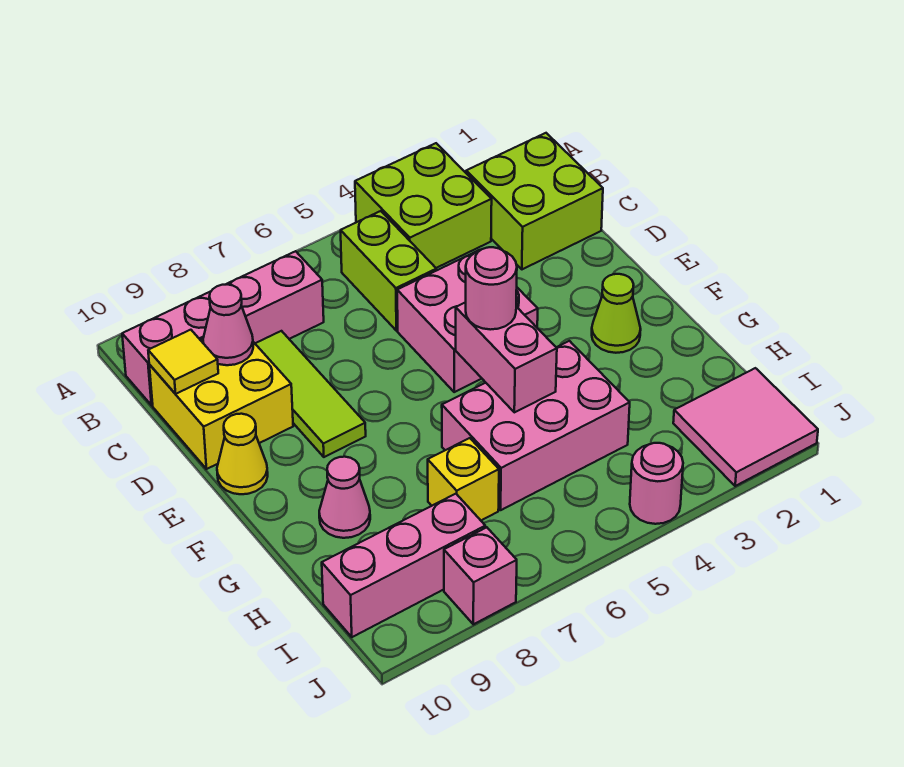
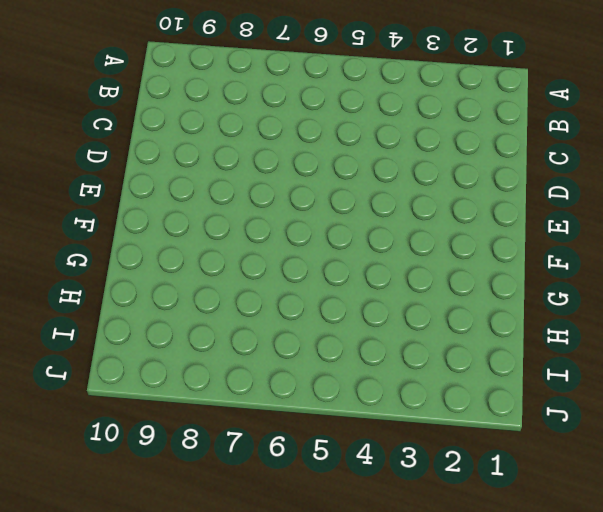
none -> lime 2x2 brick [355,143,492,268]
none -> lime 2x2 brick [466,133,603,269]
none -> lime 1x2 brick [341,211,436,331]

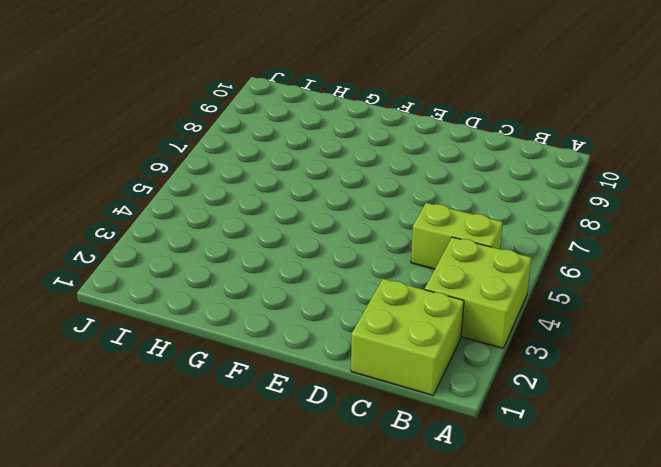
none -> pink 1x4 brick [122,251,324,405]
none -> lime 1x3 tile [255,331,366,457]
none -> yellow 2x2 brick [149,339,293,469]

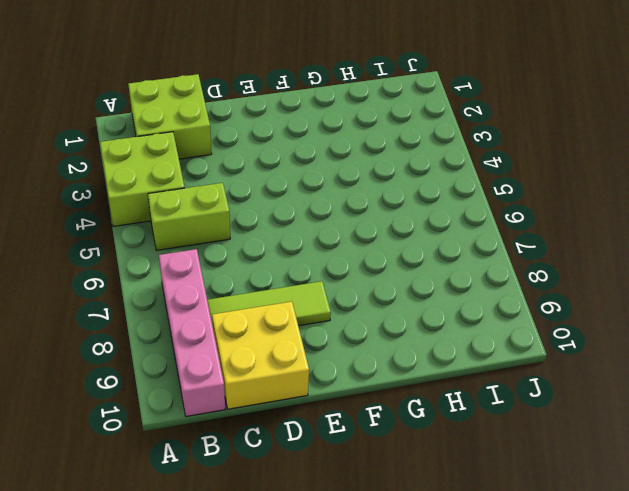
none -> pink 2x2 brick [397,250,538,392]
none -> yellow 1x1 cone [217,414,268,494]
none -> lime 1x1 cone [592,274,641,353]

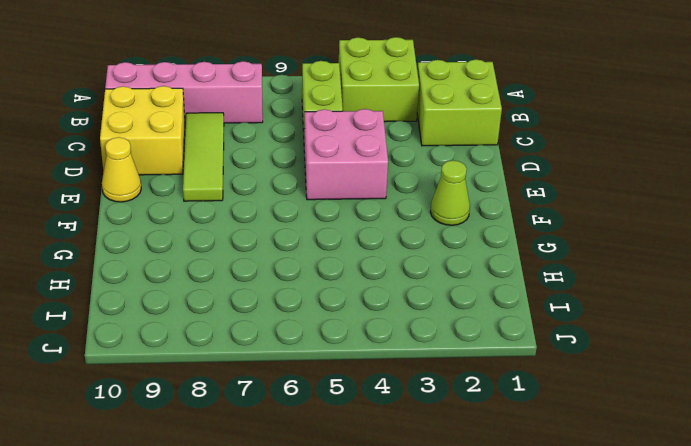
none -> pink 2x3 brick [442,341,630,510]
none -> pink 1x1 cone [319,457,370,538]
none -> yellow 1x1 brick [428,438,499,520]

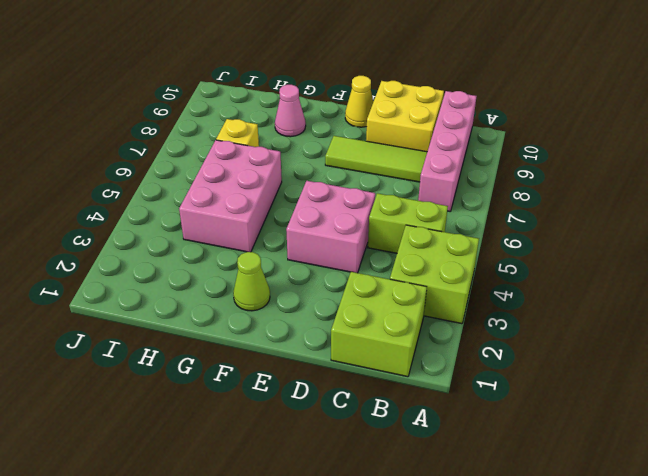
none -> pink 2x2 tile [673,368,818,486]
none -> pink 1x3 brick [322,494,485,637]
none -> pink 1x1 round brick [630,443,683,524]

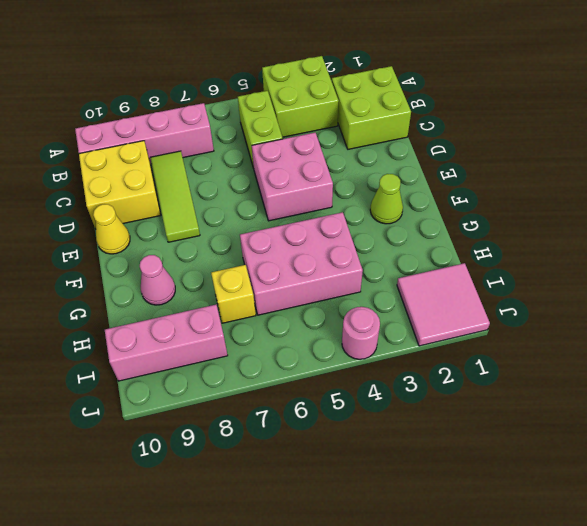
none -> pink 1x1 brick [444,527,517,624]
none -> pink 1x1 cone [203,284,253,365]
none -> yellow 1x1 tile [148,330,218,394]

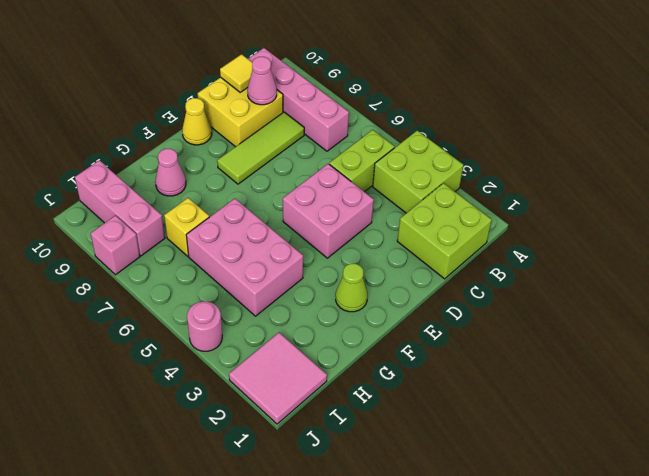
none -> pink 1x2 brick [456,302,557,412]
none -> pink 1x1 round brick [466,247,517,330]

